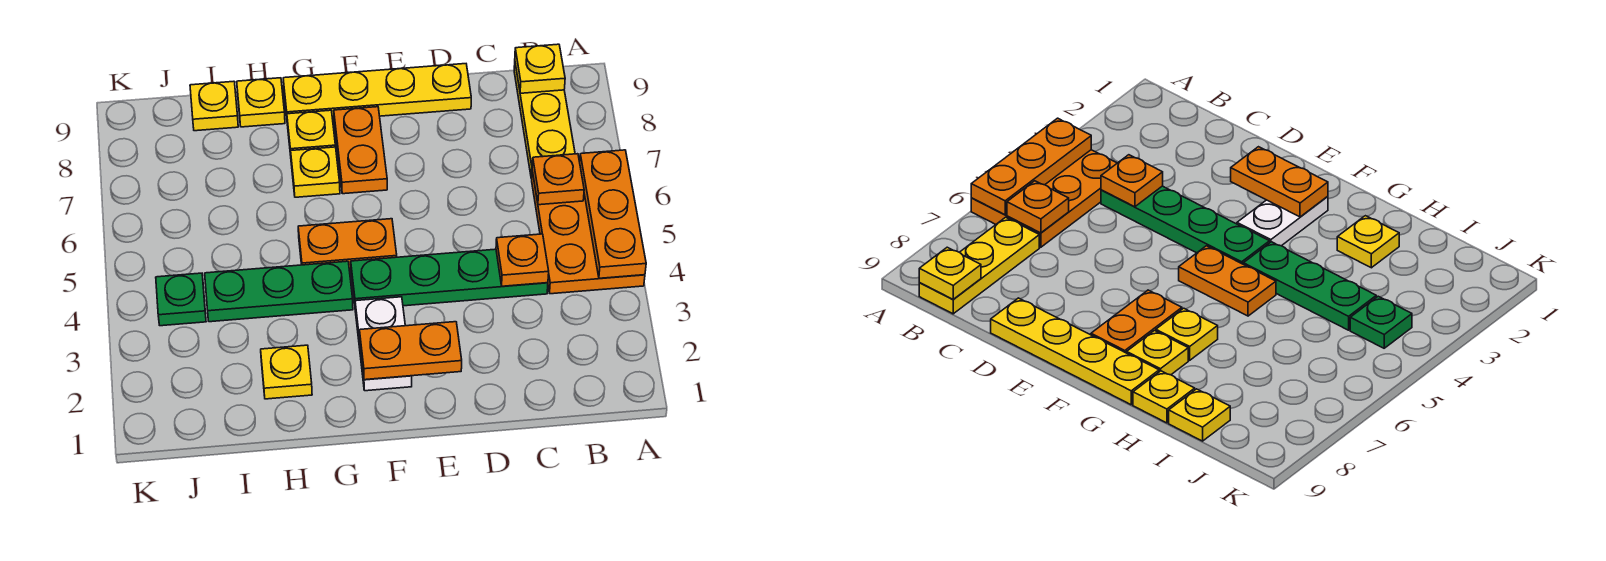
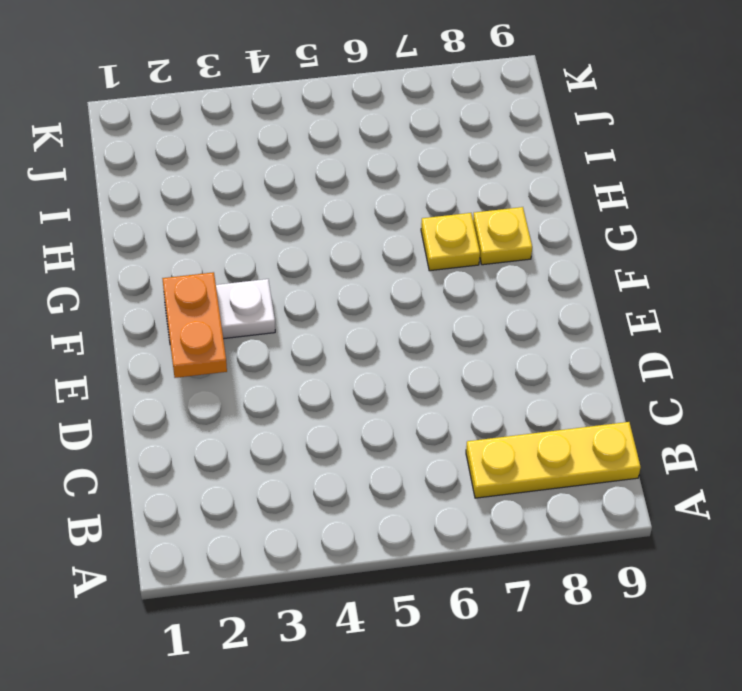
none -> orange 2x3 plate [532,171,645,294]
none -> green 1x4 plate [351,249,548,306]
none -> yellow 1x4 plate [283,64,471,120]

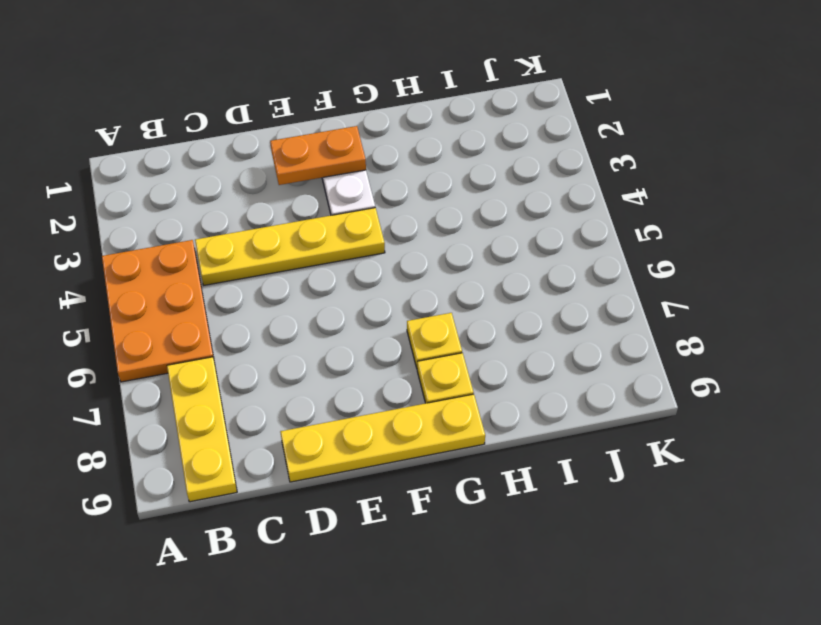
yellow 1x4 plate [195,208,385,285] -> green 1x4 plate [351,249,548,306]
none -> orange 1x2 plate [298,219,397,270]
none -> orange 1x2 plate [334,107,387,194]
none -> green 1x3 plate [205,261,353,322]

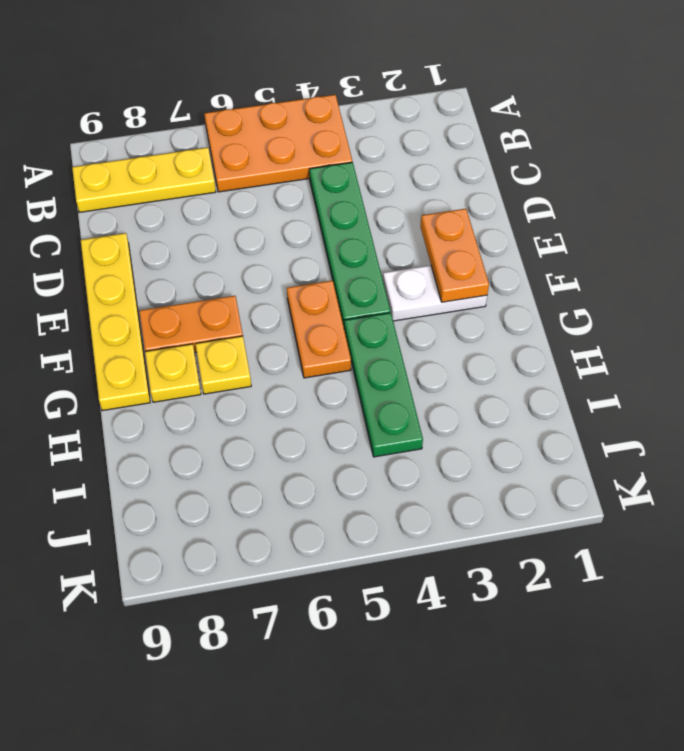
none -> yellow 1x1 plate [261,345,312,399]
none -> yellow 1x1 plate [237,78,285,127]
none -> yellow 1x1 plate [190,81,238,131]

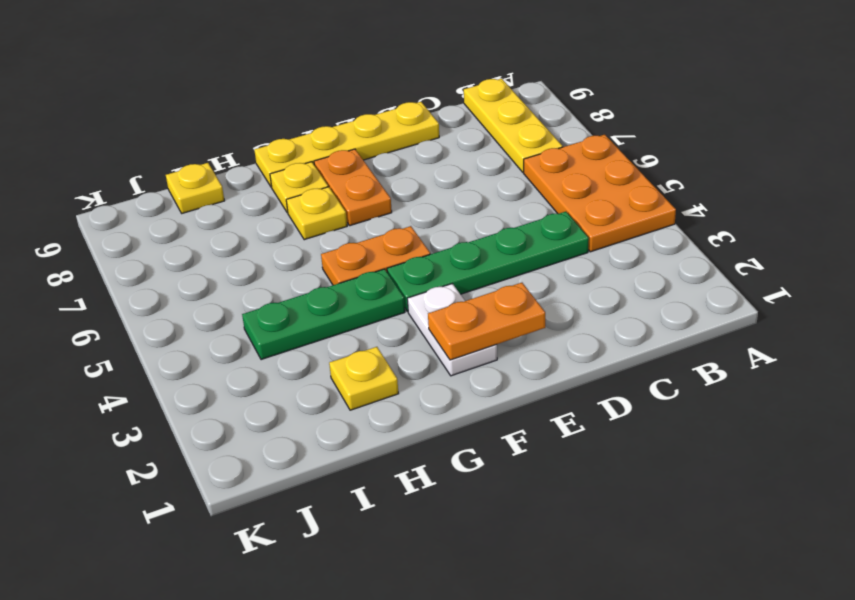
none -> yellow 1x1 plate [237,78,285,127]
none -> green 1x1 plate [156,273,206,326]
none -> orange 1x3 plate [580,150,646,278]

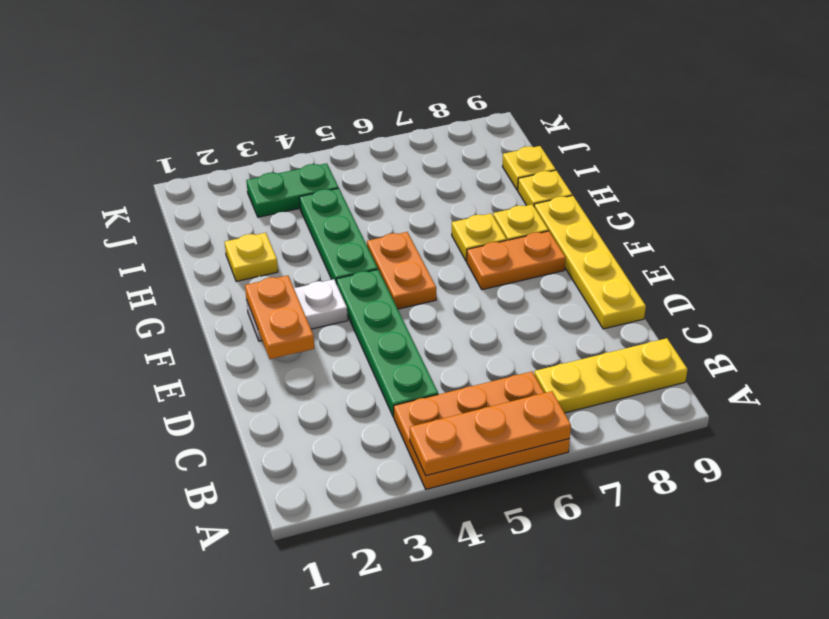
green 1x2 plate [246,163,339,217] -> green 1x1 plate [156,273,206,326]
none -> orange 1x1 plate [532,154,584,205]
none -> yellow 1x1 plate [515,44,565,93]
none -> orange 1x1 plate [496,234,549,286]

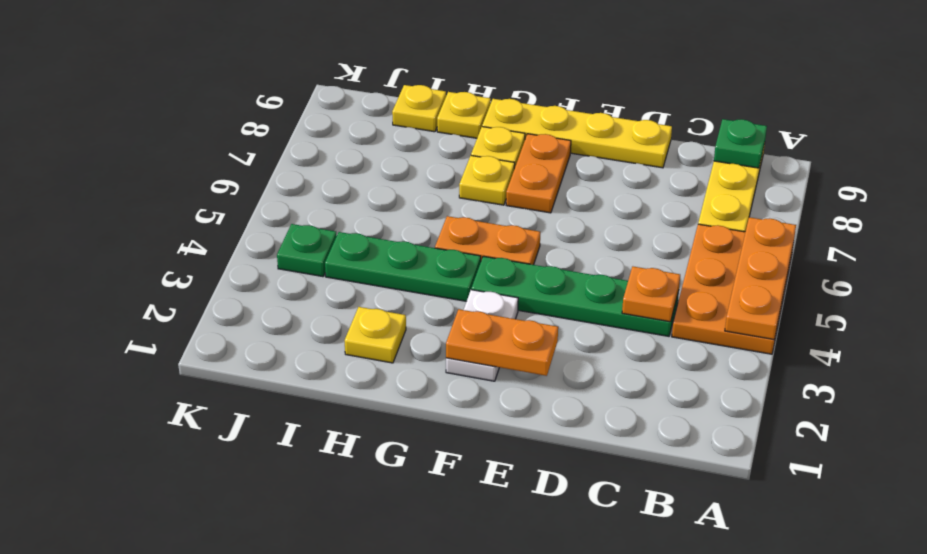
green 1x1 plate [714,119,767,168] -> yellow 1x1 plate [515,44,565,93]
none -> orange 1x1 plate [532,154,584,205]

